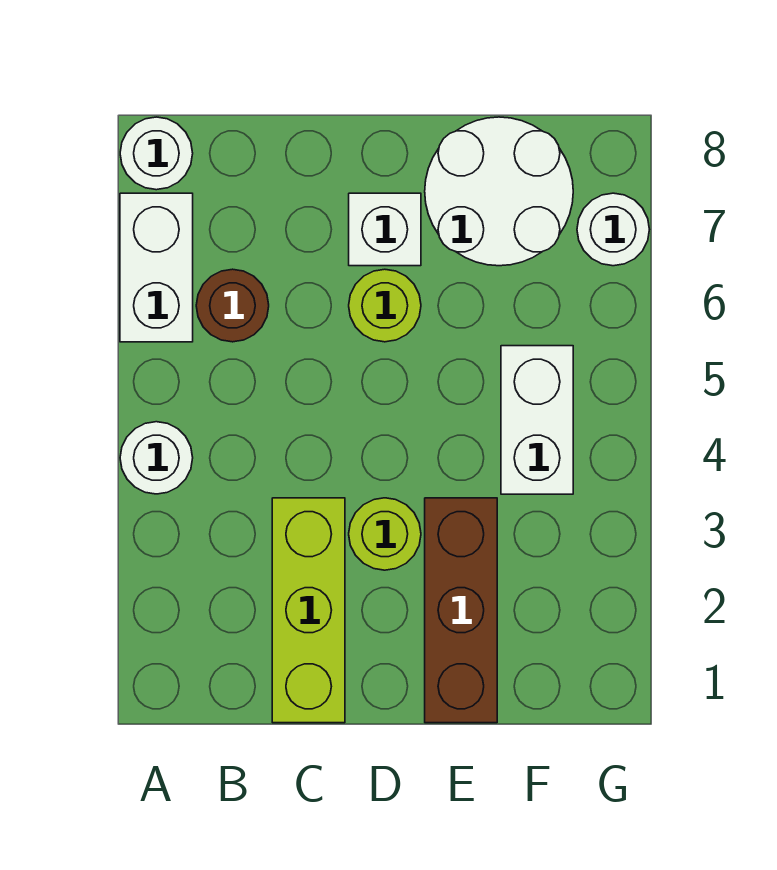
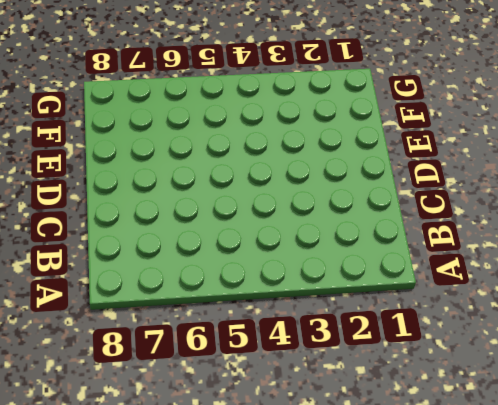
none -> white 1x1 round brick [120,422,193,494]
none -> white 1x2 brick [120,193,193,342]
none -> white 1x1 round brick [120,117,193,190]

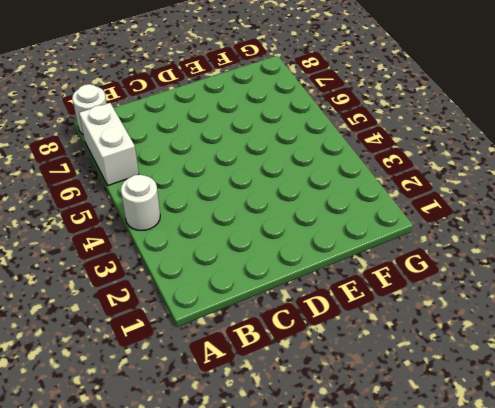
none -> brown 1x1 round brick [196,269,269,342]
none -> lime 1x3 brick [272,498,345,723]
none -> lime 1x1 round brick [349,498,421,570]

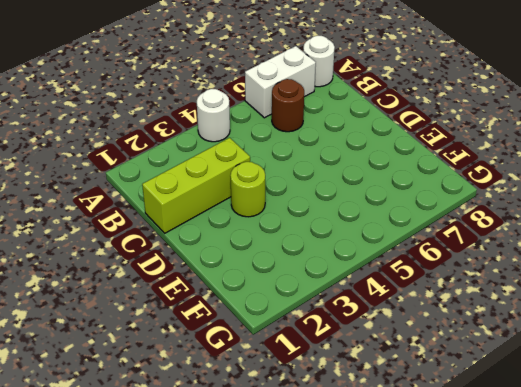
none -> lime 1x1 round brick [349,269,421,342]
none -> white 1x1 brick [349,193,421,266]
none -> brown 1x3 brick [425,498,497,723]

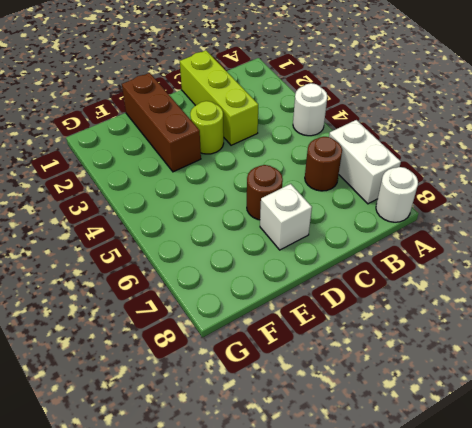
brown 1x1 round brick [247,165,283,220] -> lime 1x1 round brick [349,269,421,342]
none -> white 2x2 round brick [425,117,573,266]
none -> white 1x2 brick [501,346,573,494]
none -> white 1x1 round brick [577,193,649,266]

